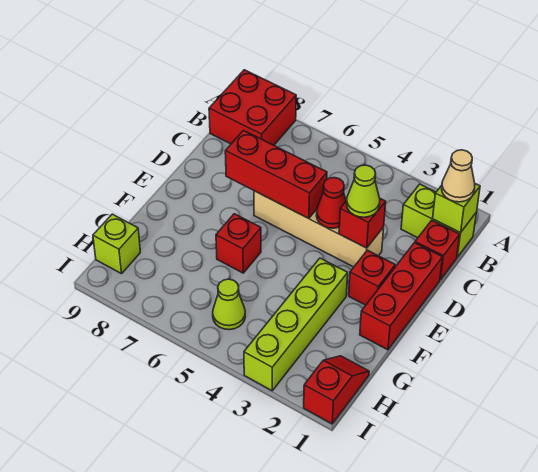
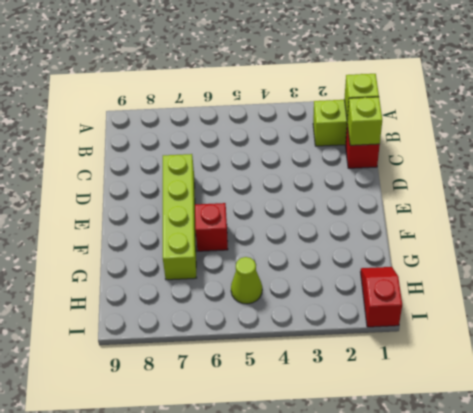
lime 1x1 brick [347,97,382,145] -> lime 1x1 brick moved to [93,214,140,274]
lime 1x4 brick [163,154,196,280] -> lime 1x4 brick moved to [244,258,348,391]
none -> red 2x2 brick [209,70,296,145]
none -> red 1x3 brick [360,243,443,350]
none -> tan 1x4 brick [254,191,384,267]

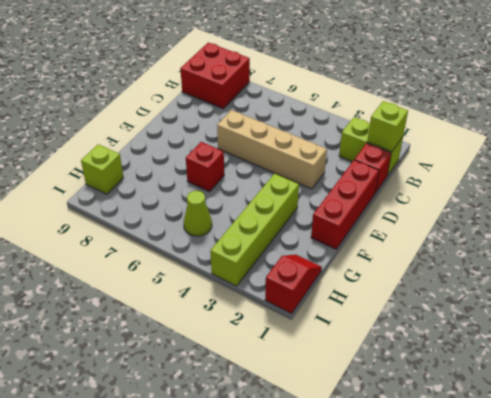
none -> red 1x1 brick [349,250,395,305]
none -> red 1x1 brick [339,199,386,248]
none -> red 1x1 cone [316,178,346,228]

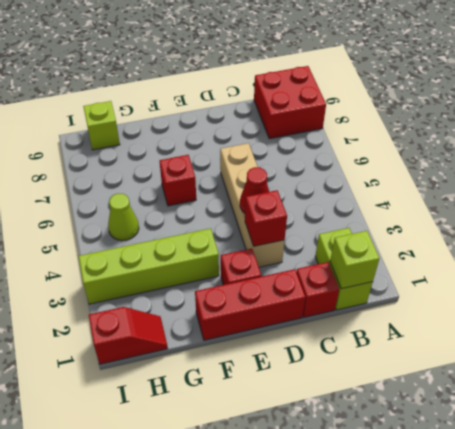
none -> red 1x3 brick [225,131,327,219]
none -> tan 1x1 cone [442,150,475,202]
none -> lime 1x1 cone [347,165,380,217]

